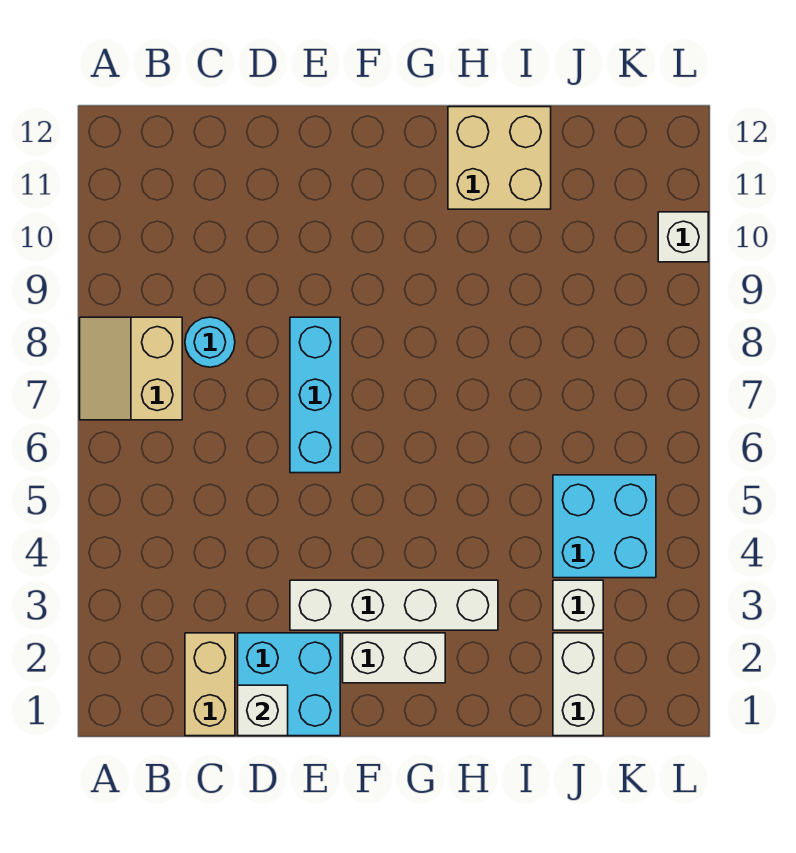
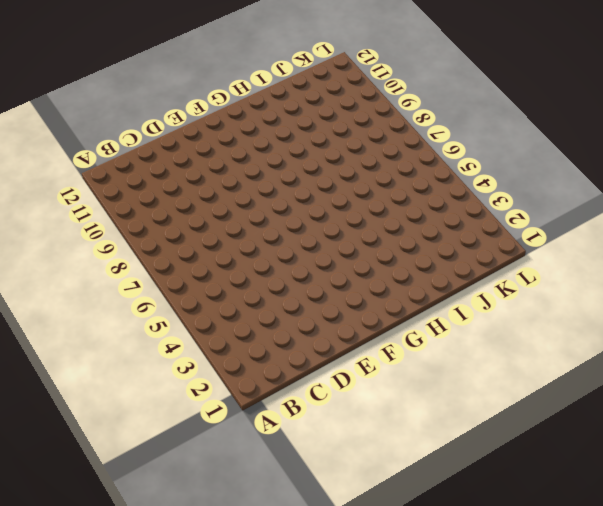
none -> tan 2x2 slope [80,317,182,420]
none -> tan 1x2 brick [185,633,235,736]
none -> cyan 1x1 round brick [185,317,235,367]

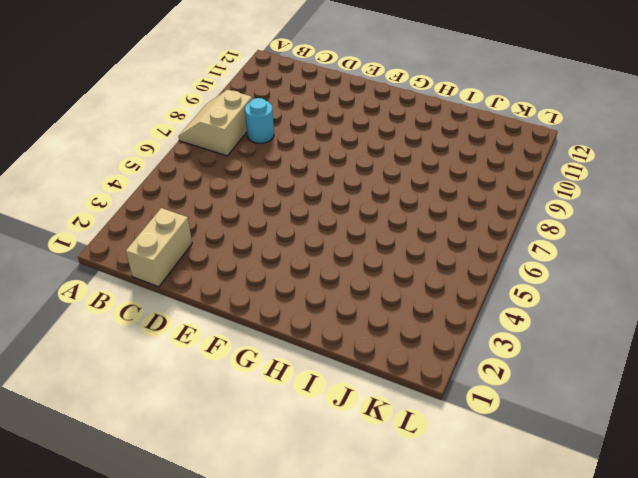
none -> cyan 2x2 brick [238,633,340,736]
none -> white 1x4 brick [290,580,498,630]
none -> cyan 1x3 brick [290,317,340,473]

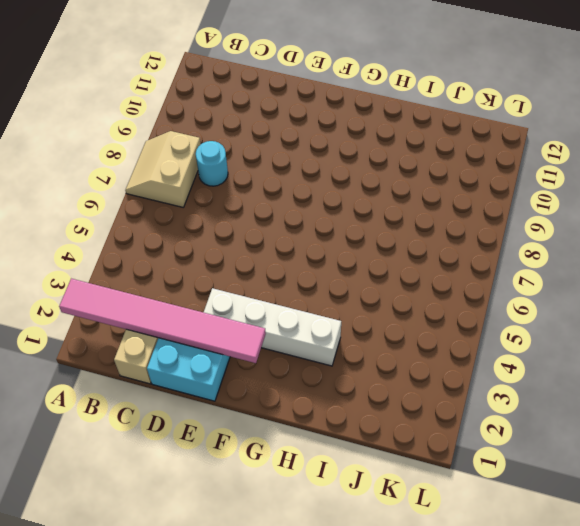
pink 1x6 tile [59,279,266,363] -> none
none -> cyan 1x3 brick [290,317,340,473]
none -> white 1x2 brick [343,633,445,683]
none -> tan 2x2 brick [448,107,551,209]

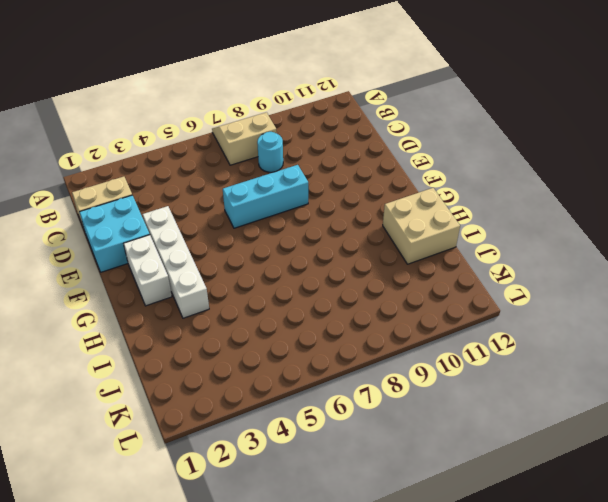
none -> white 1x2 brick [553,633,603,736]
none -> white 1x1 brick [553,580,603,630]
none -> cyan 2x2 brick [553,475,656,578]

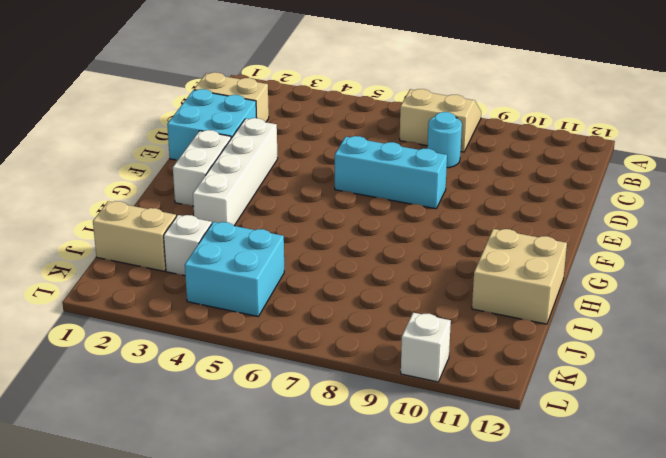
tan 1x2 brick [93,201,176,271] -> white 1x2 brick [553,633,603,736]
none -> white 1x1 brick [238,685,288,736]

